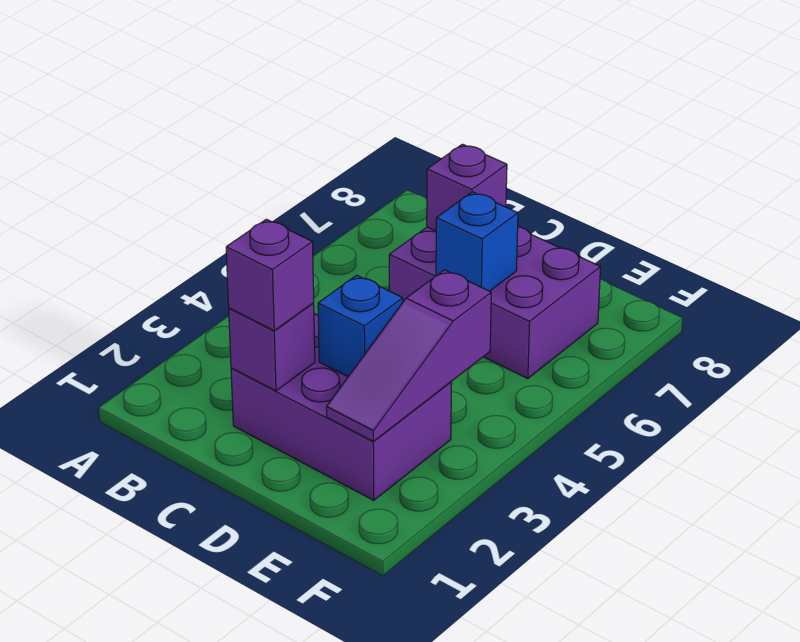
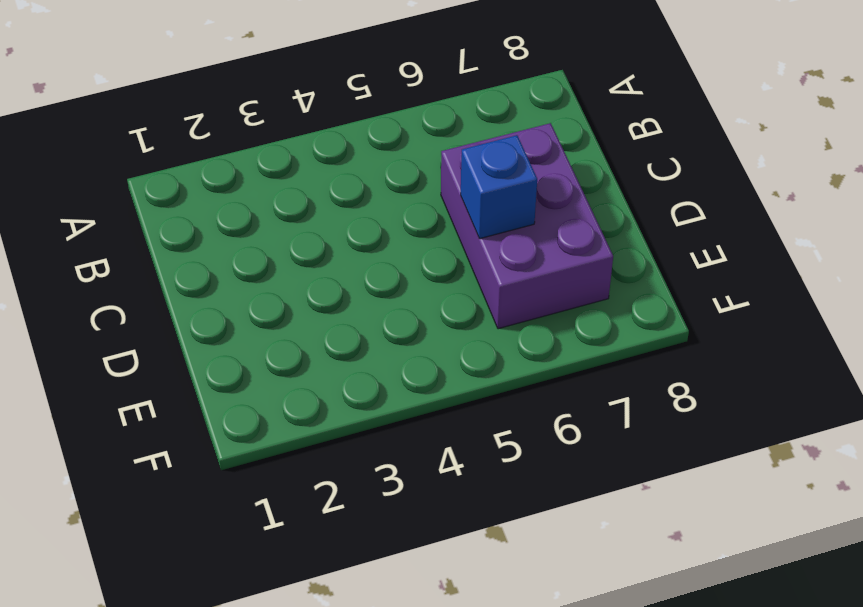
none -> purple 2x3 brick [231,313,452,500]
none -> purple 1x1 brick [229,303,315,391]

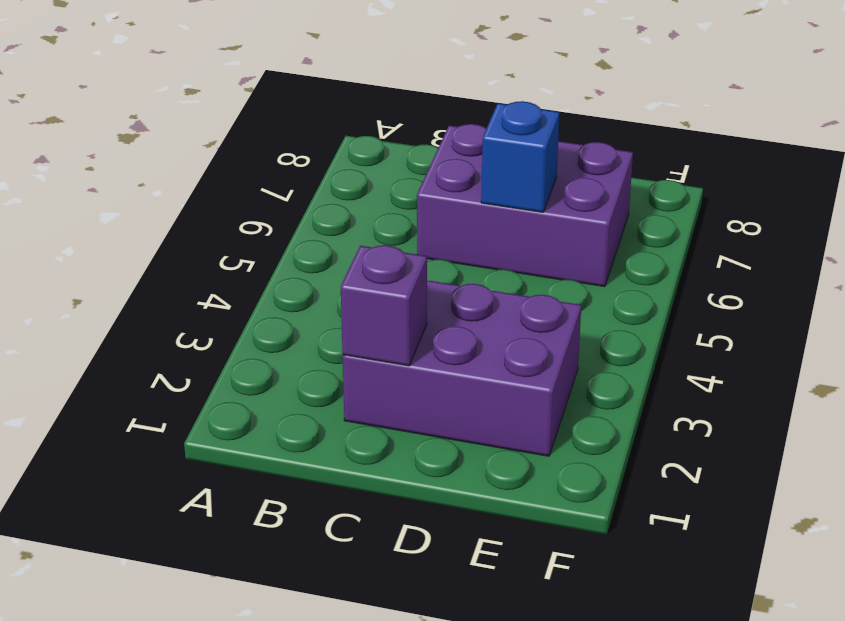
none -> purple 1x1 brick [427,144,507,231]
none -> blue 1x1 brick [318,275,403,377]

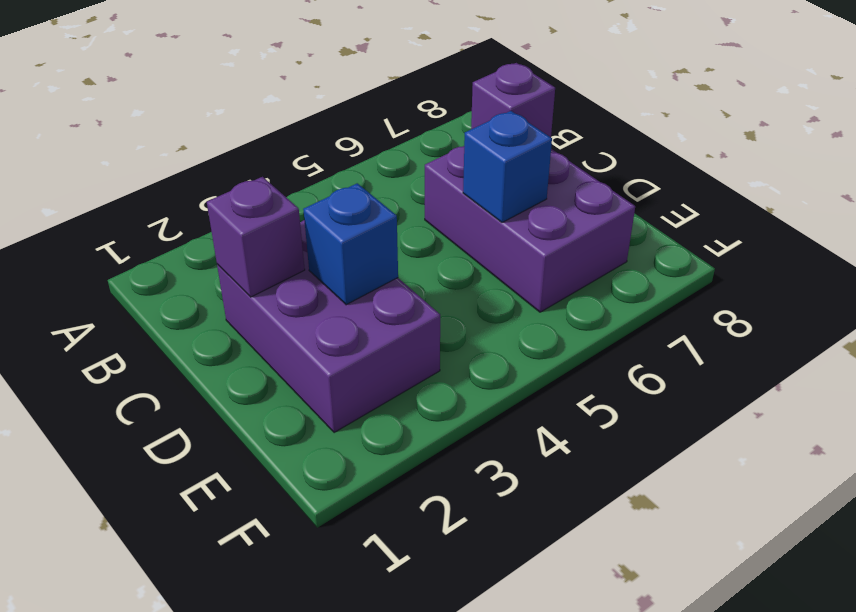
none -> purple 1x3 slope [326,270,491,441]
none -> purple 1x1 brick [226,219,314,331]

